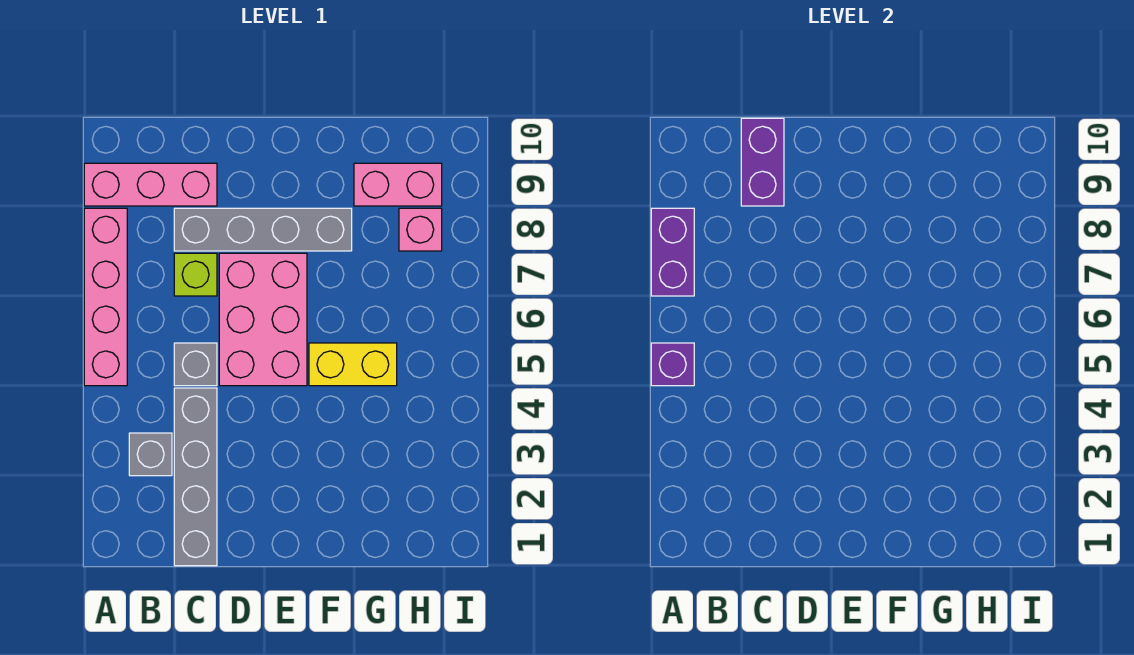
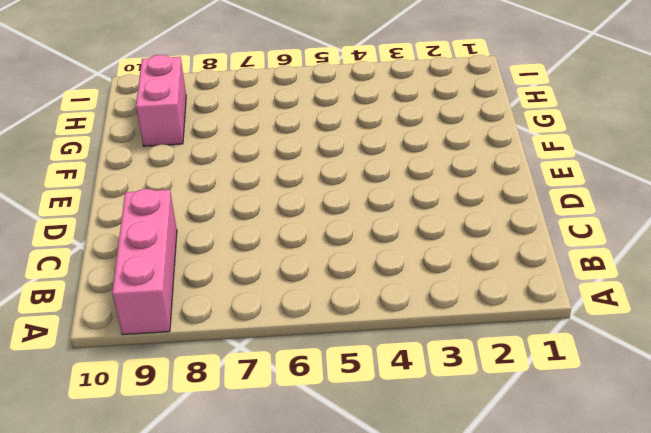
none -> pink 1x4 brick [84,208,127,386]
none -> grey 1x1 brick [129,433,172,476]
none -> grey 1x4 brick [174,388,217,566]

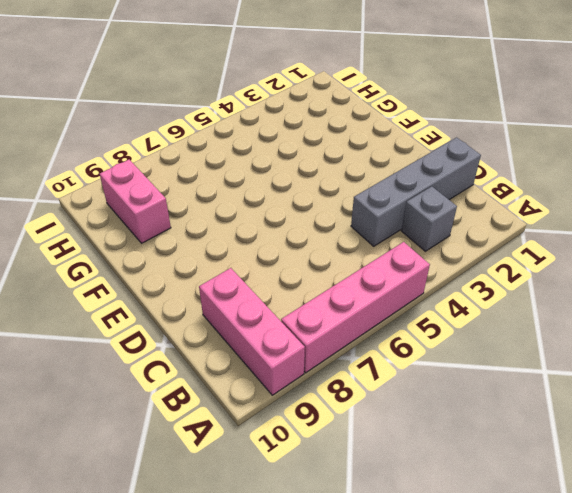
none -> grey 1x1 brick [174,343,217,386]
none -> lime 1x1 brick [174,253,217,296]
none -> grey 1x4 brick [174,208,352,251]

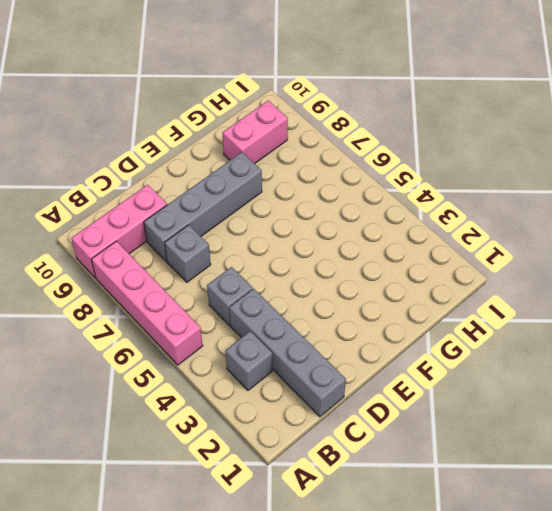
grey 1x1 brick [165,225,211,282] -> lime 1x1 brick [174,253,217,296]
none -> pink 2x3 brick [219,253,307,386]
none -> yellow 1x2 brick [309,343,397,386]
none -> pink 1x1 brick [399,208,442,251]

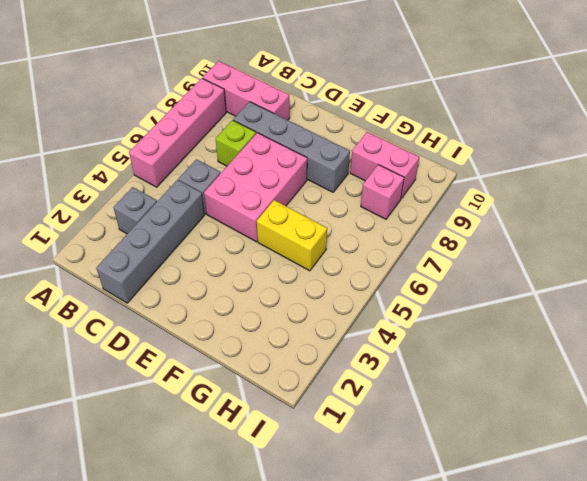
none -> purple 1x1 brick [651,343,694,386]
none -> purple 1x2 brick [651,208,694,296]
none -> purple 1x2 brick [741,118,784,206]

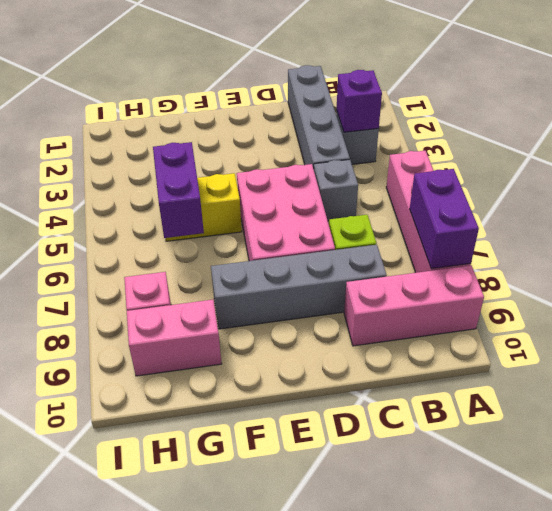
purple 1x1 brick [336,70,382,132] -> purple 1x1 brick moved to [651,343,694,386]
purple 1x2 brick [153,142,204,238] -> purple 1x2 brick moved to [741,118,784,206]

